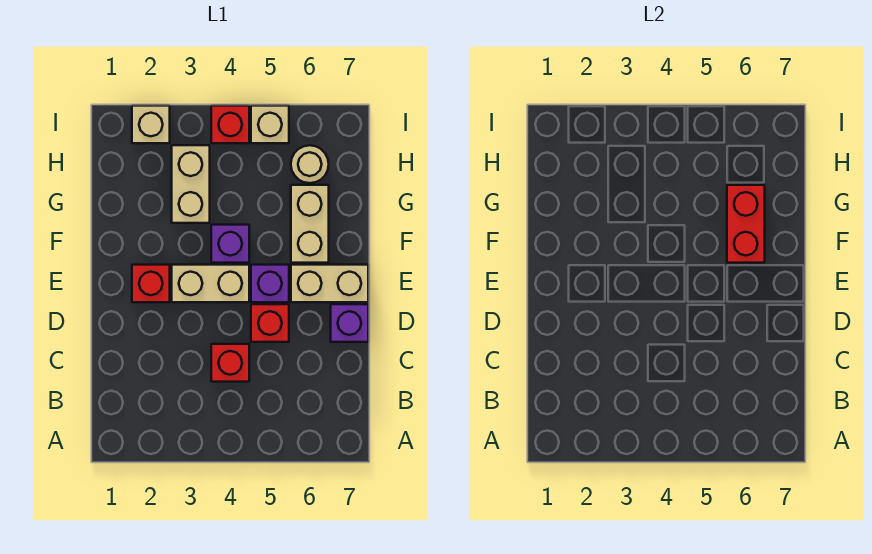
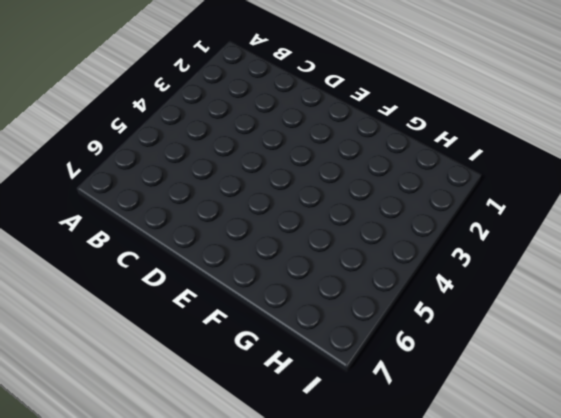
none -> red 1x1 brick [211,344,249,382]
none -> red 1x1 brick [251,304,289,342]
none -> purple 1x1 brick [331,304,368,342]

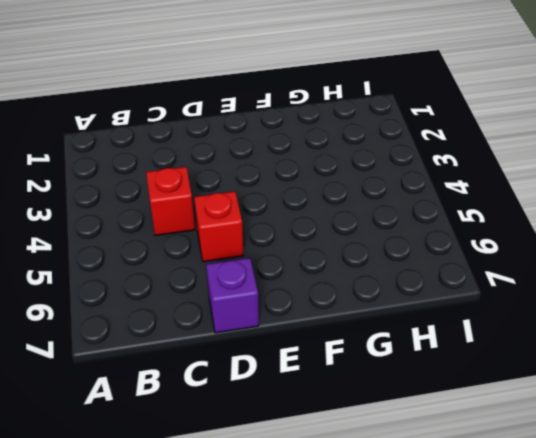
none -> red 1x1 brick [132,265,170,302]
none -> tan 1x2 brick [172,265,249,302]
none -> purple 1x1 brick [251,265,289,302]

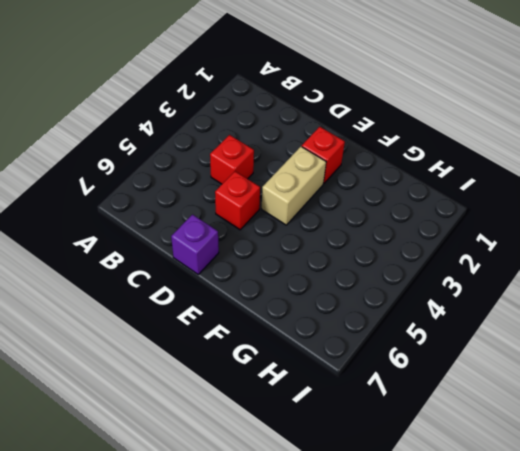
none -> purple 1x1 brick [251,265,289,302]
none -> tan 1x2 brick [291,265,368,302]
none -> purple 1x1 brick [211,225,249,263]

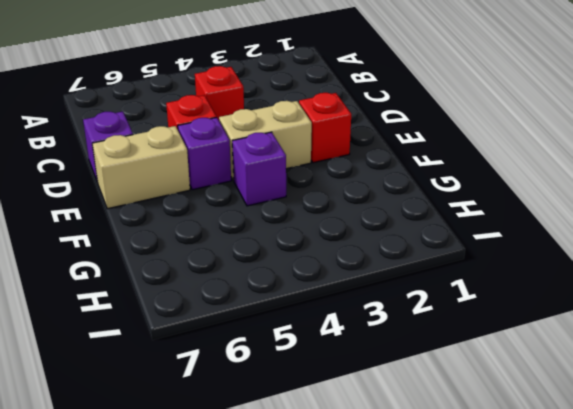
none -> tan 1x2 brick [291,185,329,263]
none -> tan 1x2 brick [172,145,210,223]
none -> tan 1x1 round brick [291,145,329,183]

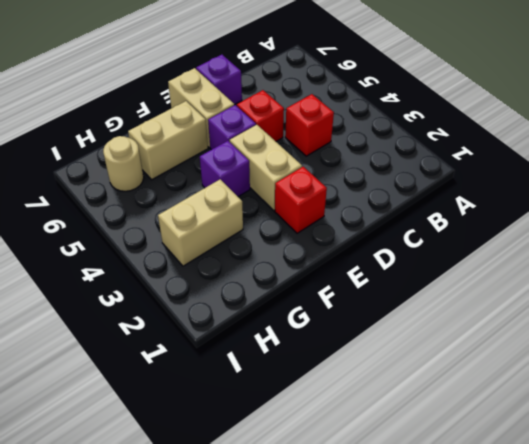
none -> tan 1x1 brick [132,106,170,143]
none -> red 1x1 brick [211,106,249,143]
none -> tan 1x1 brick [251,106,289,143]

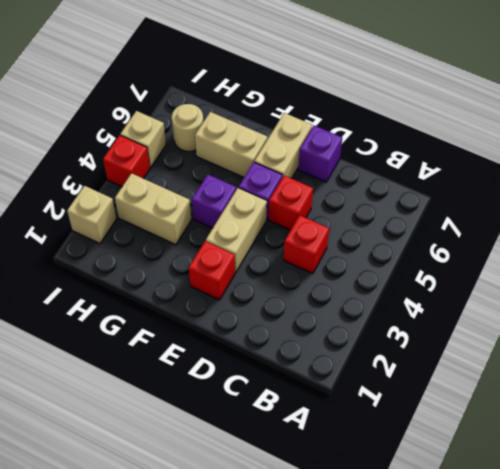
none -> red 1x2 brick [727,185,765,263]

